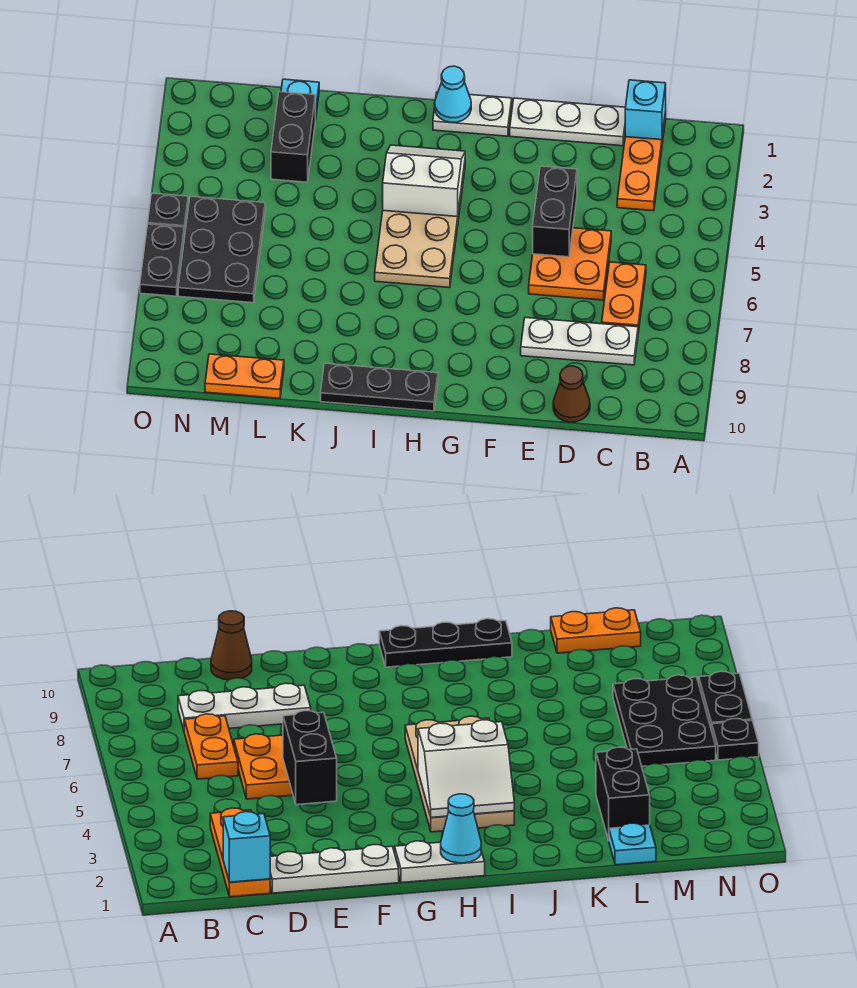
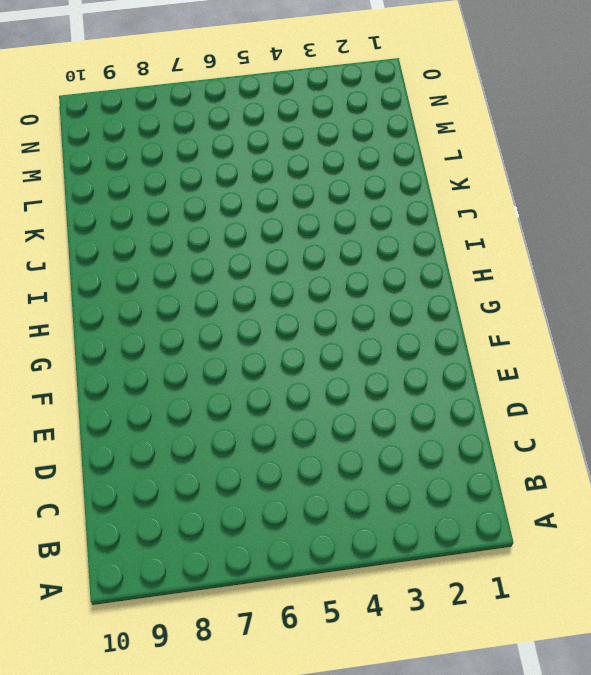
none -> orange 1x3 plate [617,112,666,211]
none -> orange 1x2 plate [602,262,646,332]
none -> white 1x3 plate [521,318,638,365]

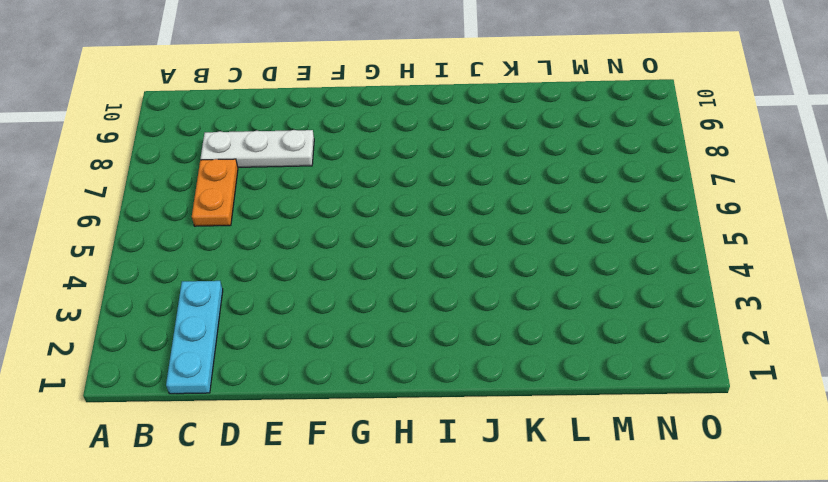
cyan 1x3 plate [166,281,223,394] -> orange 1x3 plate [617,112,666,211]
none -> white 1x3 plate [510,98,625,146]
none -> orange 2x2 plate [529,228,611,300]
none -> brown 1x1 cone [553,366,590,422]

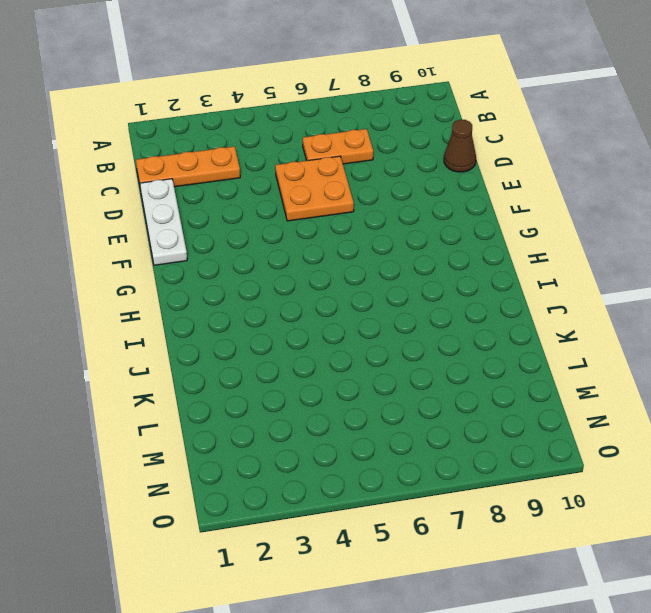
none -> white 1x3 plate [521,318,638,365]
none -> white 1x2 plate [433,92,512,136]
none -> tan 2x4 plate [375,163,465,288]

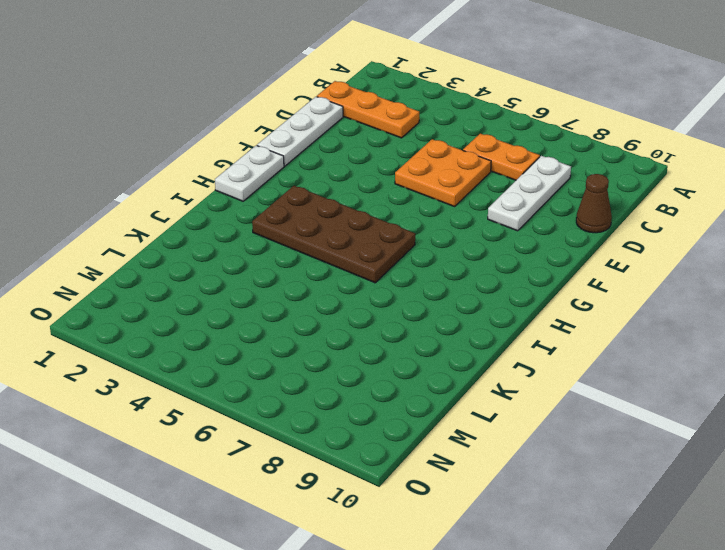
brown 2x4 plate [252,186,415,283] -> tan 2x4 plate [375,163,465,288]
none -> black 1x3 plate [321,364,438,411]
none -> cyan 1x1 plate [281,79,319,120]
none -> black 1x2 brick [271,92,315,182]

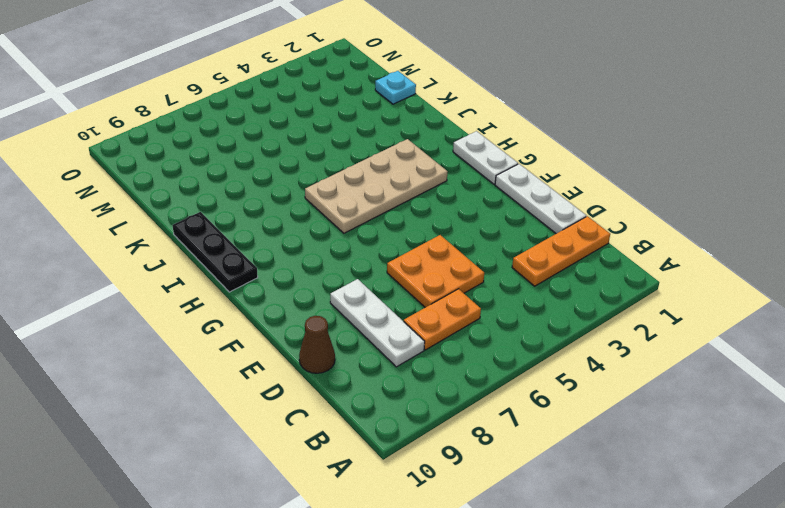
none -> black 1x2 brick [271,92,315,182]
none -> orange 1x2 plate [205,354,284,398]
none -> black 2x3 plate [178,196,265,303]

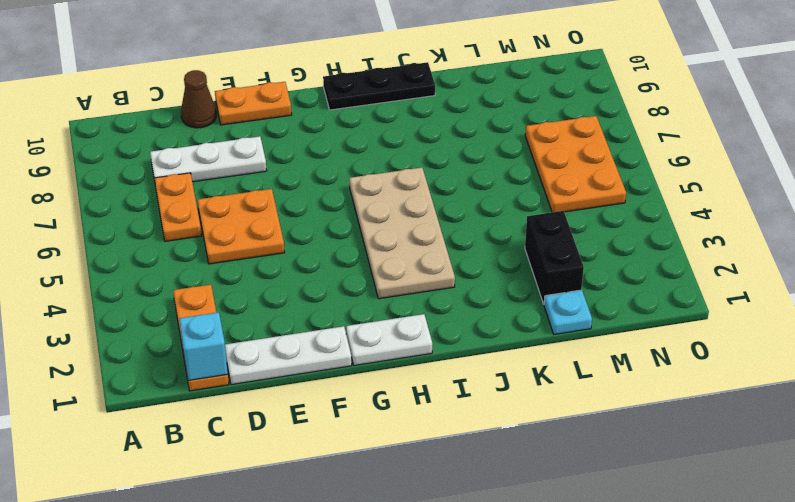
orange 1x2 plate [215,82,292,125] -> orange 1x2 plate moved to [205,354,284,398]
orange 2x3 plate [525,116,626,212] -> black 2x3 plate [178,196,265,303]
none -> black 1x1 plate [148,193,188,233]
none -> black 1x2 plate [140,224,184,296]
none -> black 1x2 brick [533,166,577,257]

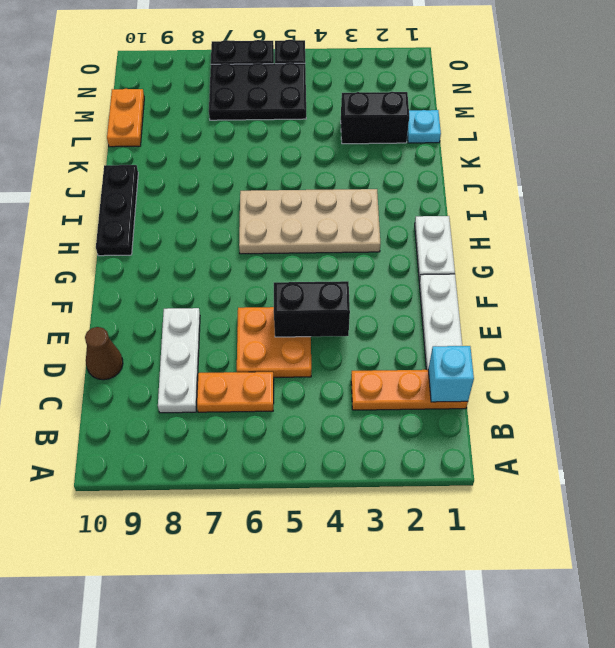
none -> cyan 1x1 cone [435,66,471,122]
none -> white 2x2 slope [383,145,465,217]

